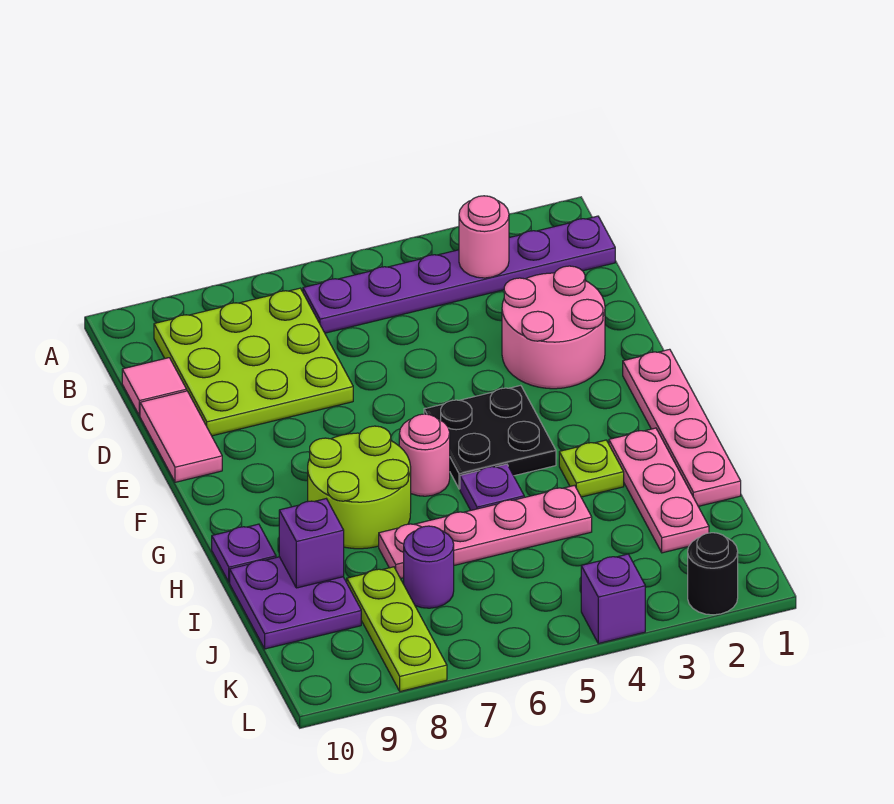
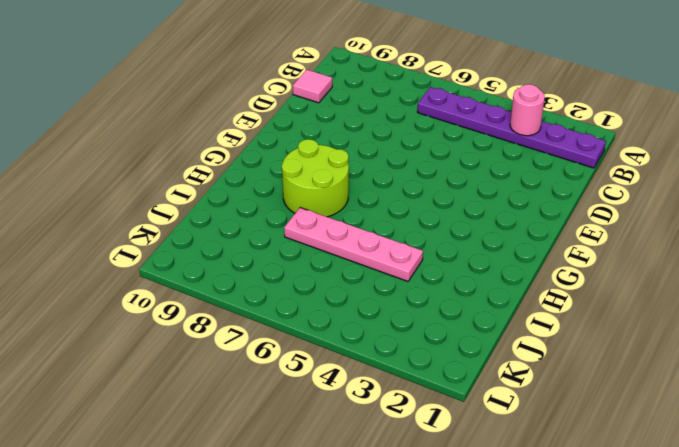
none -> lime 3x3 plate [154,288,353,436]
none -> pink 2x2 round brick [502,266,605,389]
none -> pink 1x2 tile [140,391,222,482]

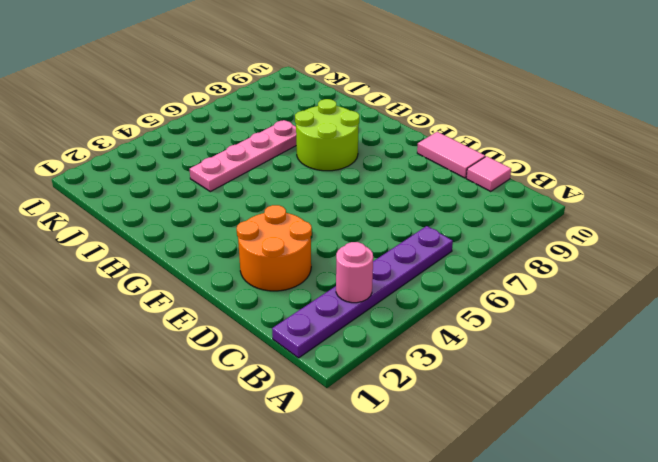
orange 2x2 round brick [237,205,312,291] -> pink 2x2 round brick [502,266,605,389]
none -> lime 3x3 plate [154,288,353,436]
none -> pink 1x4 plate [623,349,741,506]
none -> black 2x2 plate [424,385,556,489]

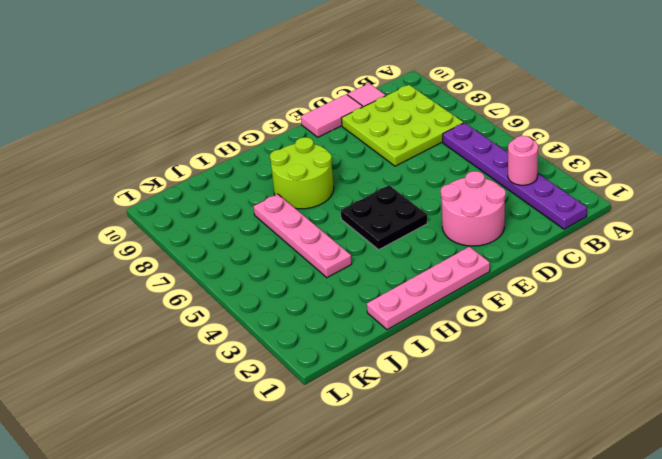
none -> pink 1x1 round brick [399,414,450,496]
none -> pink 1x3 plate [609,428,709,553]
none -> lime 1x1 plate [559,440,624,497]

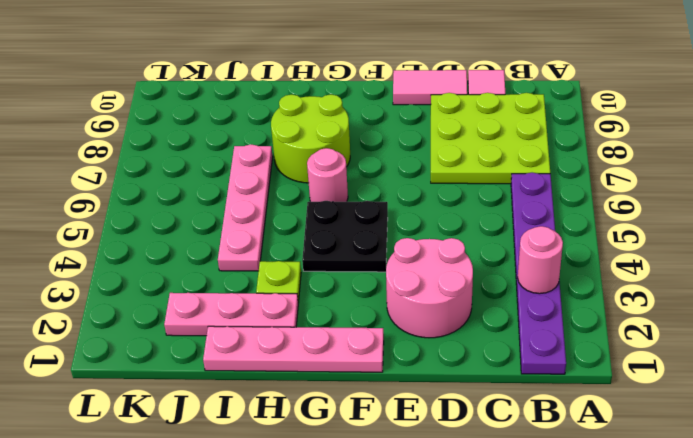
none -> purple 1x1 plate [460,464,524,510]
none -> purple 1x1 plate [212,524,276,582]
none -> purple 2x2 plate [230,557,361,649]

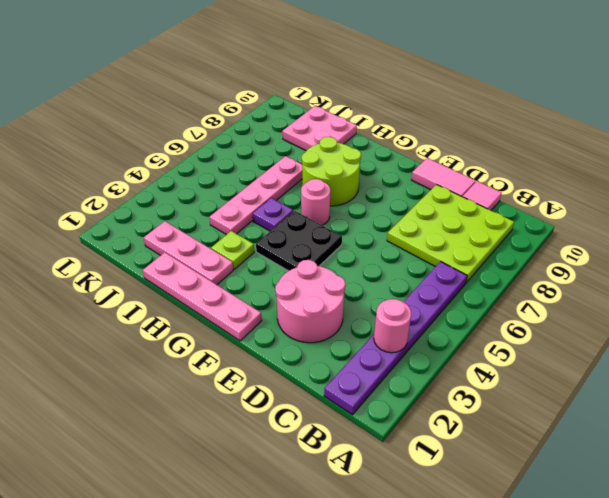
pink 2x2 plate [282,106,357,151] -> purple 2x2 plate [230,557,361,649]
none -> purple 1x1 plate [212,524,276,582]
none -> purple 1x1 round brick [404,526,454,608]
none -> lime 1x3 plate [347,567,447,692]

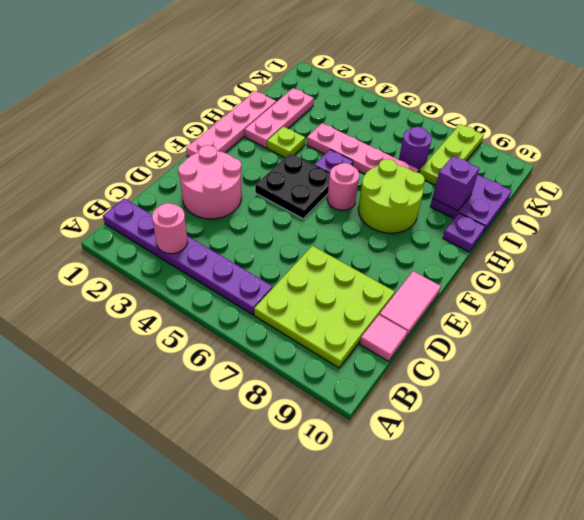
none -> black 1x1 round brick [688,533,738,615]
none -> purple 1x1 brick [581,554,645,644]

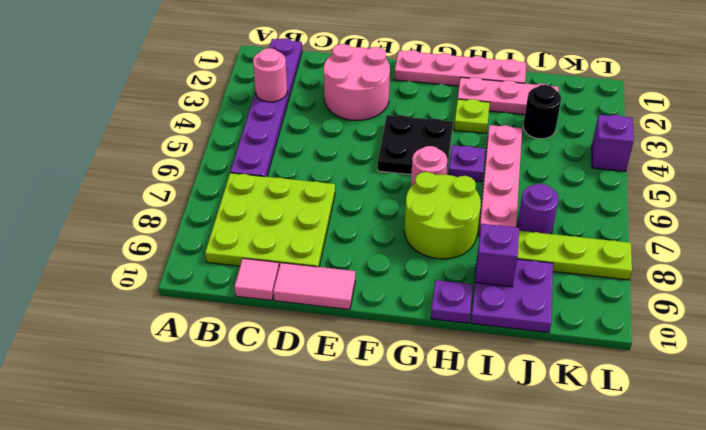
black 1x1 round brick [523,85,561,139] -> black 1x1 round brick moved to [688,533,738,615]

